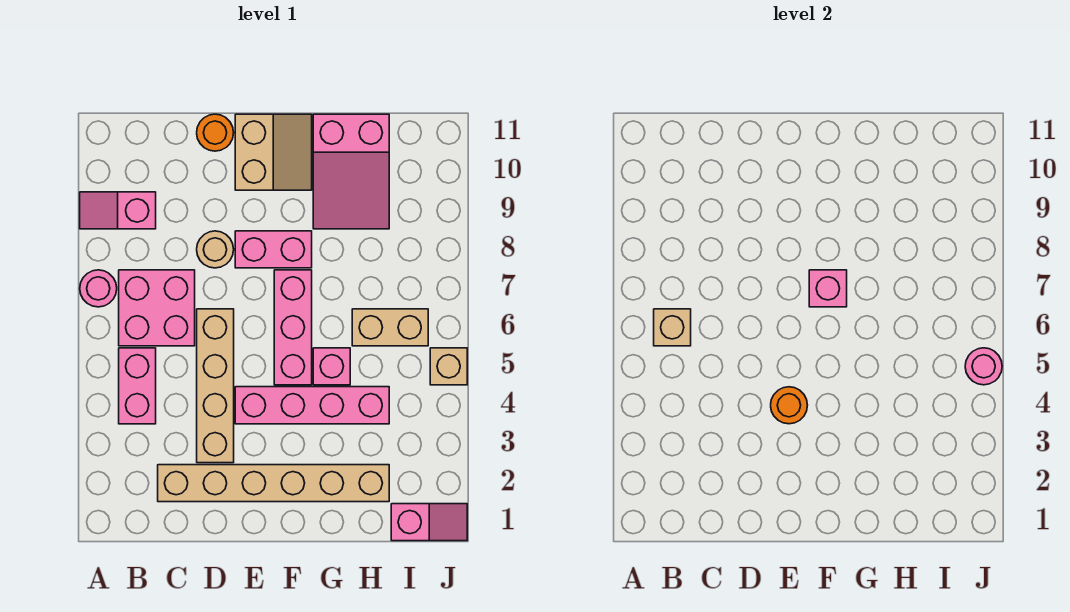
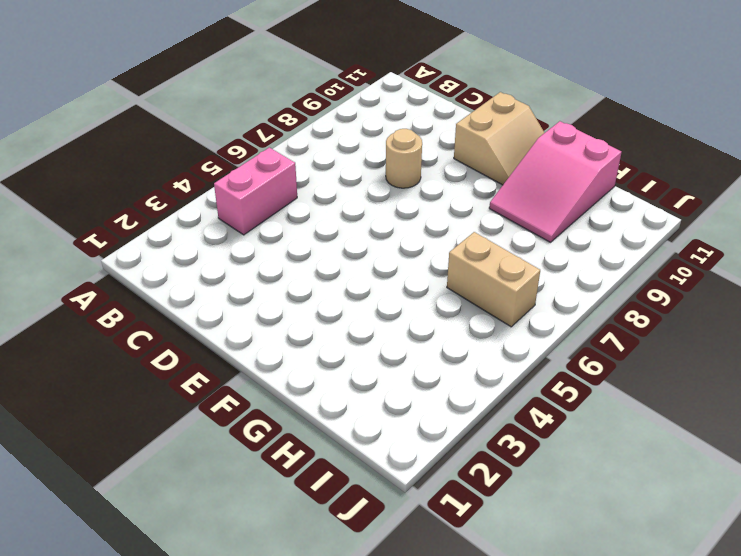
none -> pink 1x1 round brick [80,270,117,307]
none -> pink 1x2 slope [80,192,156,229]
none -> pink 2x2 brick [119,270,195,346]

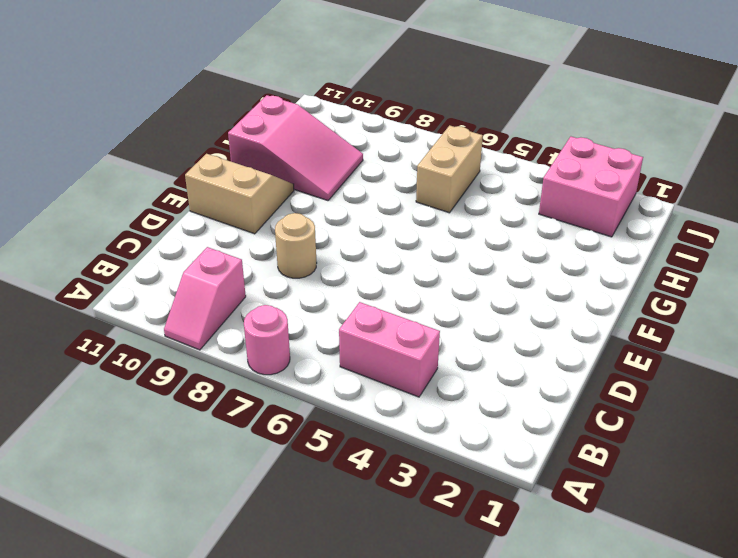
pink 2x2 brick [539,137,643,237] -> pink 2x2 brick moved to [119,270,195,346]
none -> tan 1x6 brick [158,465,389,502]
none -> tan 1x4 brick [197,309,234,463]
none -> orange 1x1 round brick [197,114,234,151]

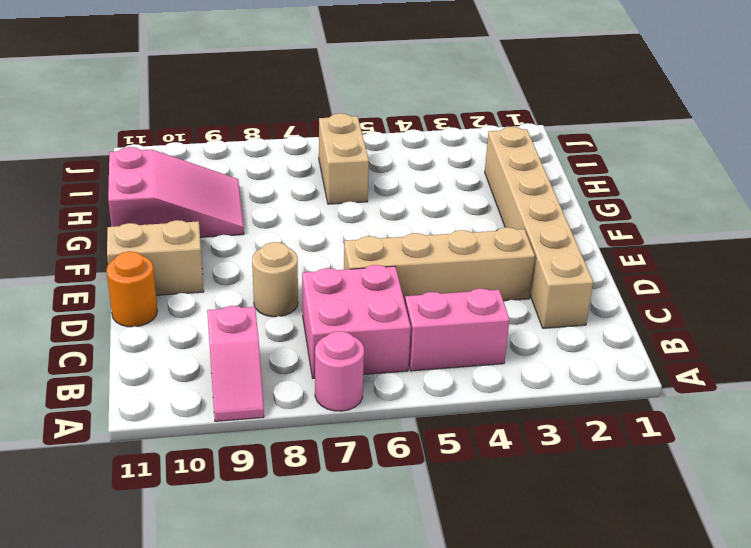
none -> pink 1x4 brick [235,387,389,424]
none -> pink 1x2 brick [235,231,312,268]
none -> pink 1x3 brick [274,270,312,385]

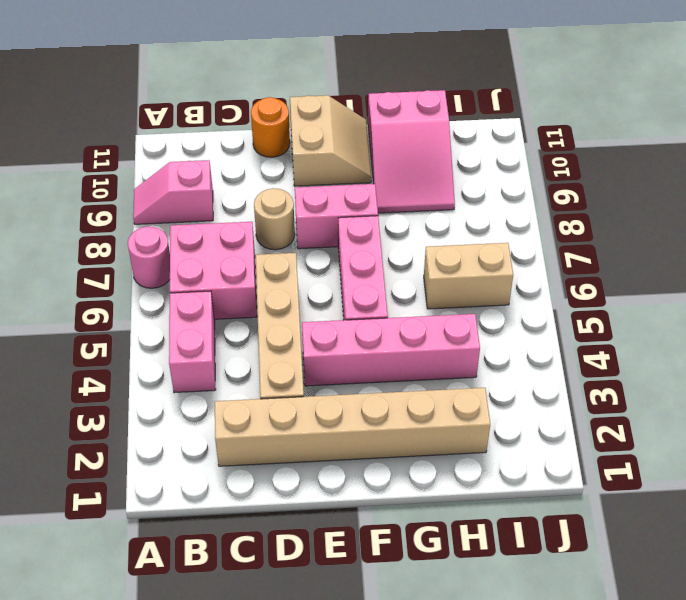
none -> pink 1x1 brick [313,348,350,385]
none -> pink 1x2 slope [391,504,467,541]
none -> tan 1x1 brick [430,348,467,385]

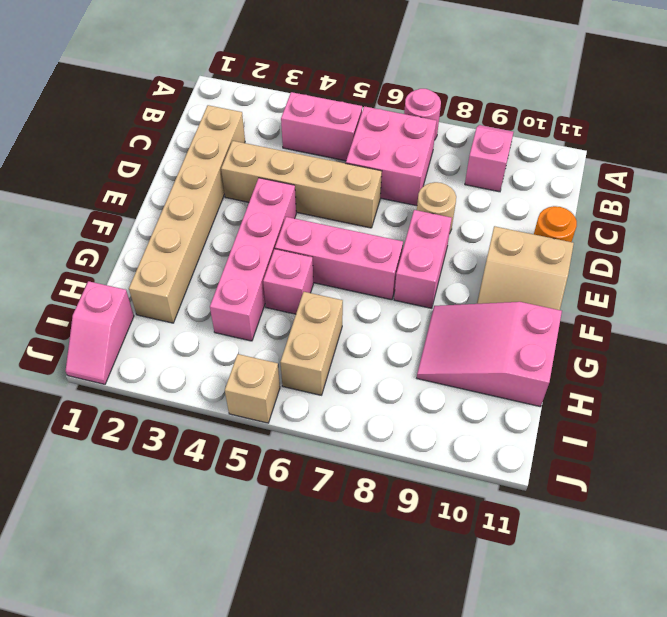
none -> tan 1x1 brick [654,309,691,346]
none -> orange 1x1 round brick [771,387,808,424]
none -> pink 1x1 brick [809,270,847,307]

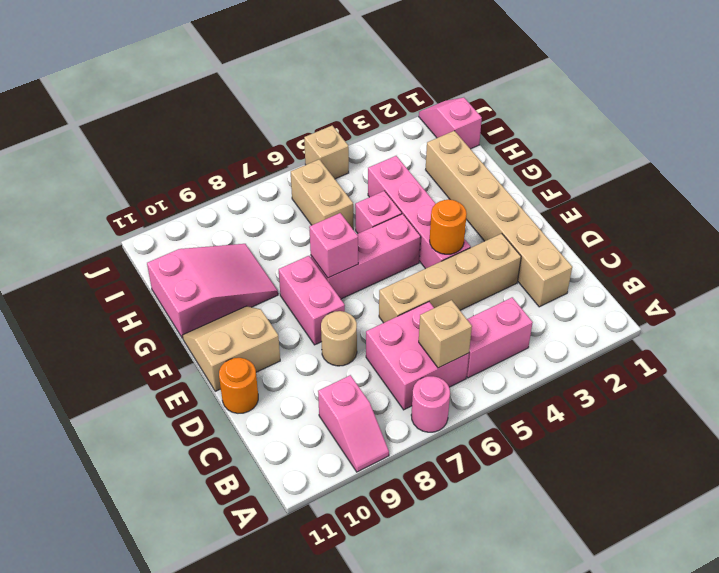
none -> pink 1x1 round brick [965,348,1002,385]

